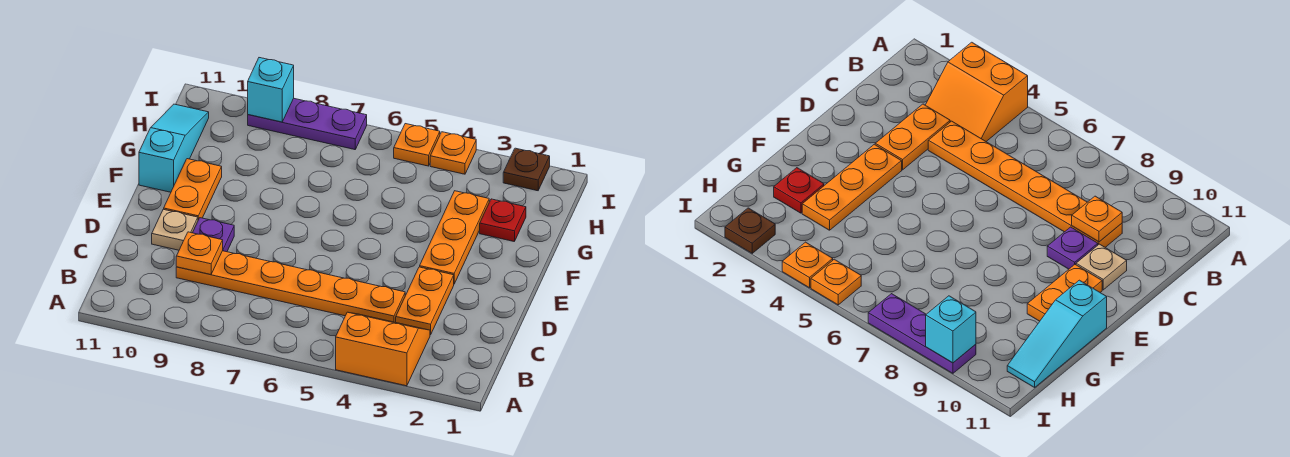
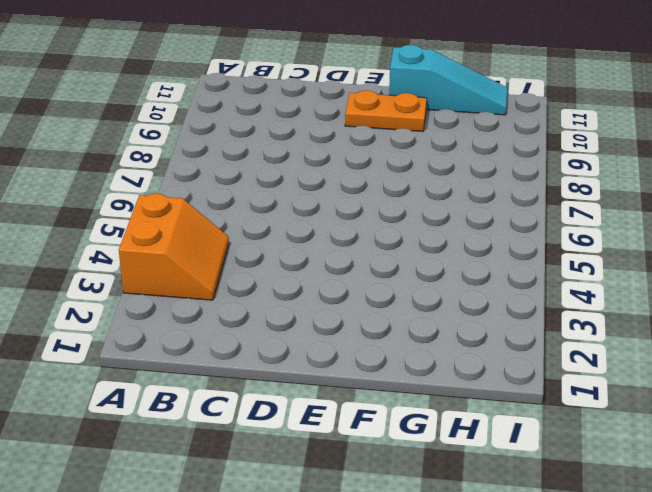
none -> orange 1x2 plate [396,267,454,335]
none -> orange 1x6 plate [176,251,405,322]
none -> purple 1x1 plate [193,218,234,252]

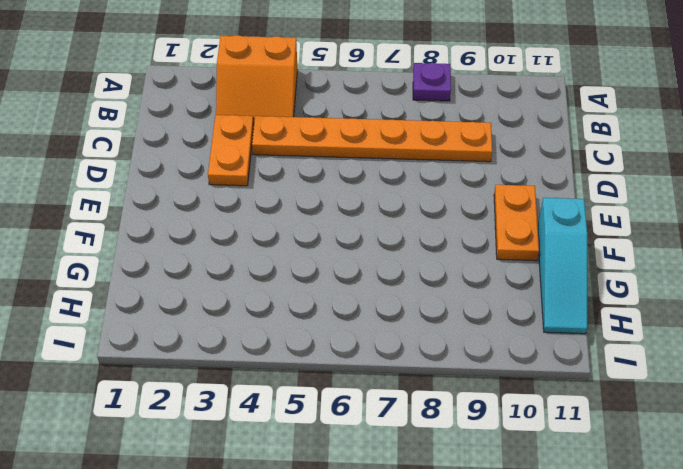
purple 1x1 plate [413,63,451,101] -> purple 1x1 plate moved to [193,218,234,252]
none -> tan 1x1 plate [152,209,198,250]
none -> orange 1x3 plate [420,191,489,284]
none -> red 1x1 plate [480,199,526,241]

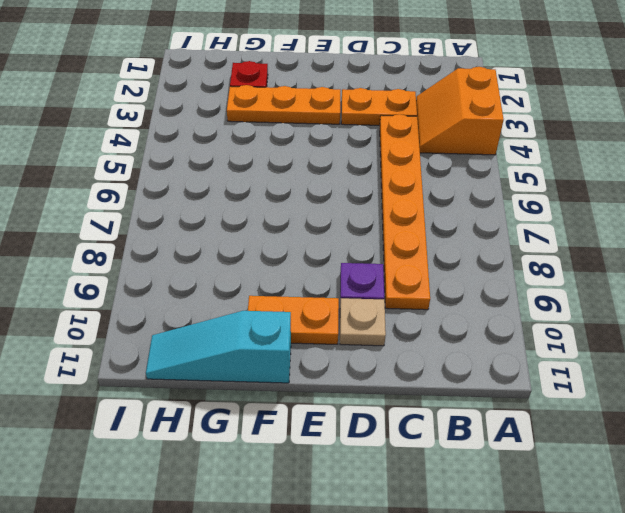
none -> brown 1x1 plate [503,148,550,191]
none -> orange 1x1 plate [430,132,476,174]
none -> orange 1x1 plate [394,124,440,166]

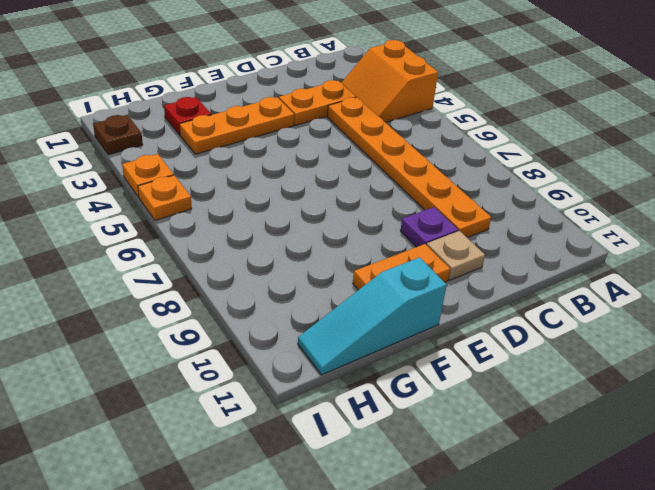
none -> purple 1x3 plate [248,98,367,150]
none -> orange 1x1 plate [176,232,223,275]
none -> cyan 1x1 brick [248,58,294,122]

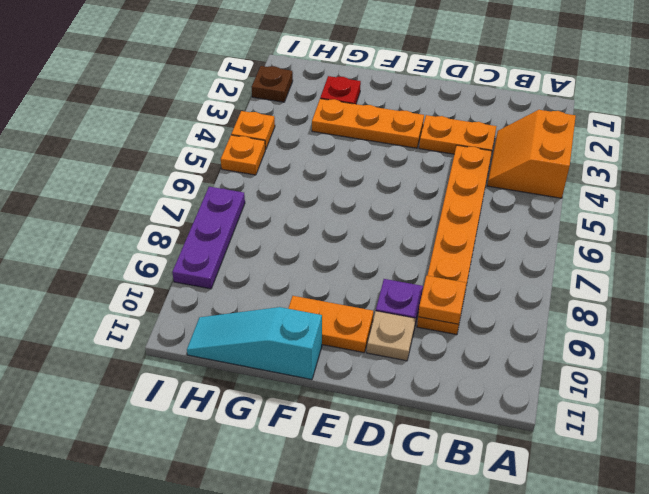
none -> cyan 1x1 brick [248,58,294,122]

